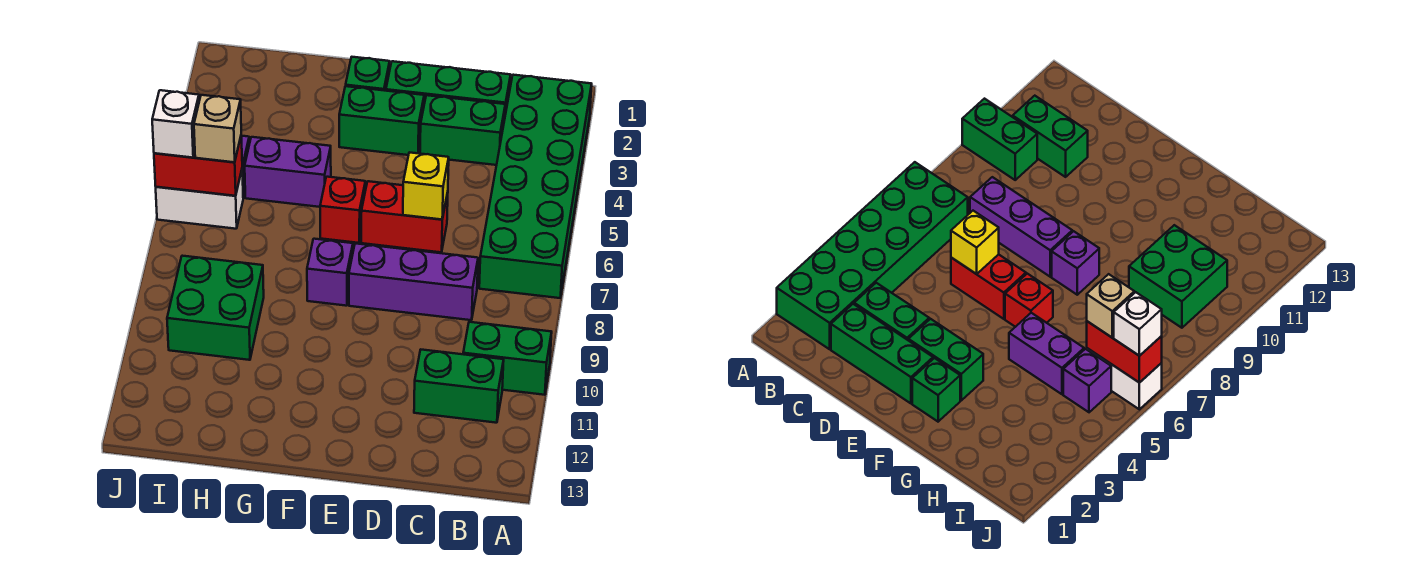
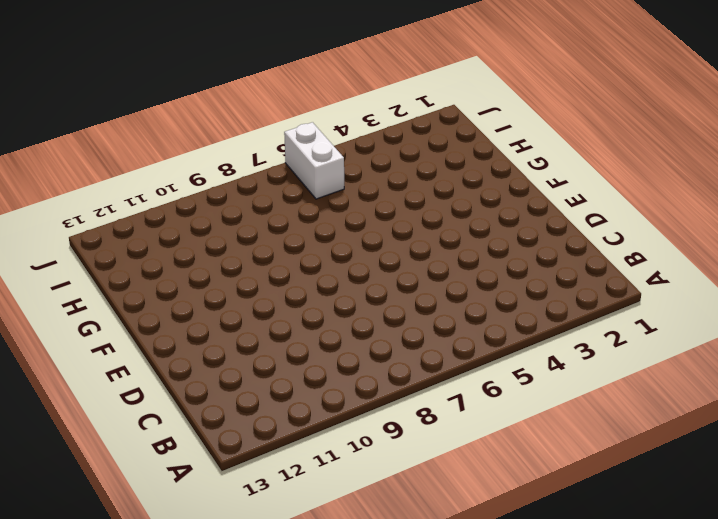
none -> green 2x6 brick [479,75,592,298]
none -> green 1x2 brick [463,322,552,395]
none -> green 1x2 brick [414,350,504,423]

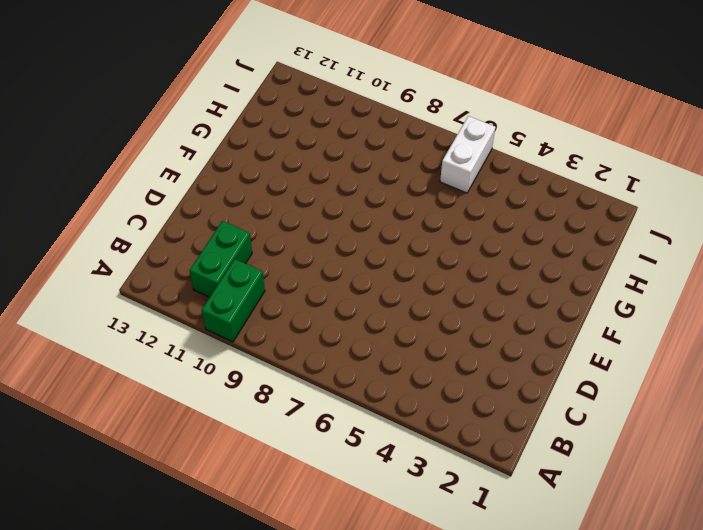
none -> green 2x6 brick [479,75,592,298]
none -> green 1x3 brick [386,61,511,114]
none -> green 1x2 brick [420,95,505,165]

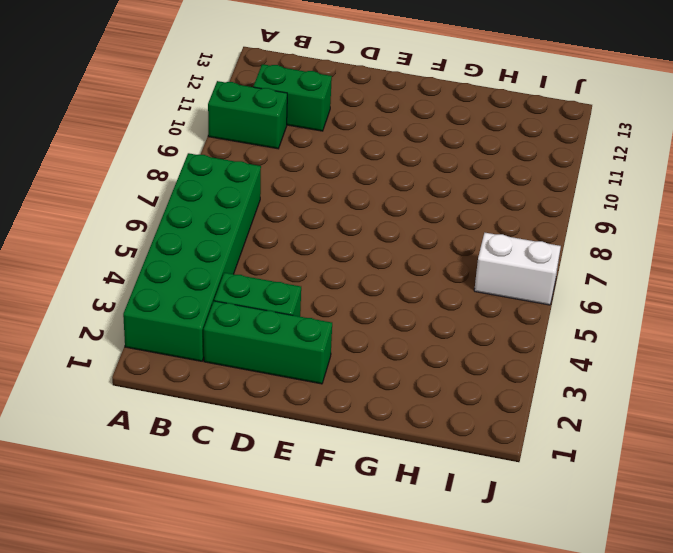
none -> purple 1x3 brick [349,243,478,320]
none -> red 1x2 brick [361,181,448,252]
none -> green 1x2 brick [339,86,424,155]

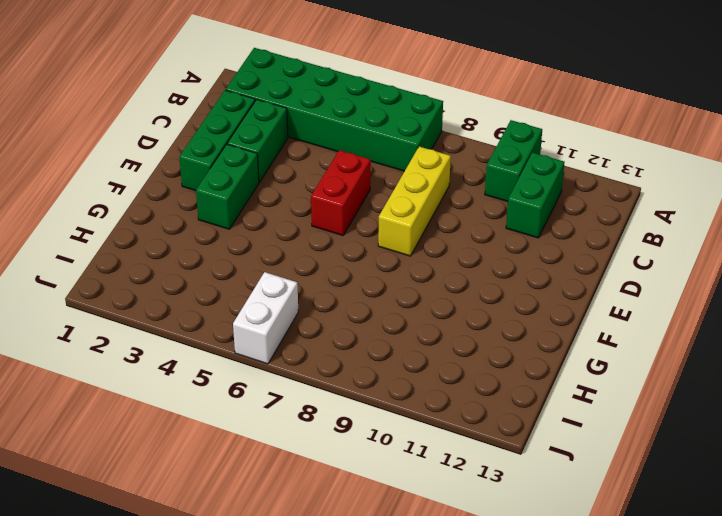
yellow 1x3 brick [378,147,451,256] -> purple 1x3 brick [349,243,478,320]
none -> green 1x1 brick [346,57,390,91]
none -> red 1x1 brick [320,177,365,243]
none -> purple 1x1 brick [307,239,353,306]

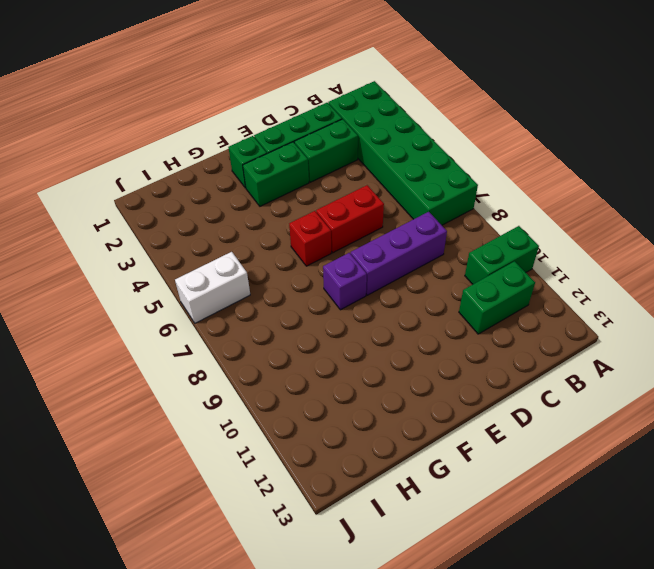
none -> purple 1x2 brick [245,137,331,207]
none -> green 2x2 brick [167,256,264,360]
none -> purple 1x1 brick [1063,349,1111,412]

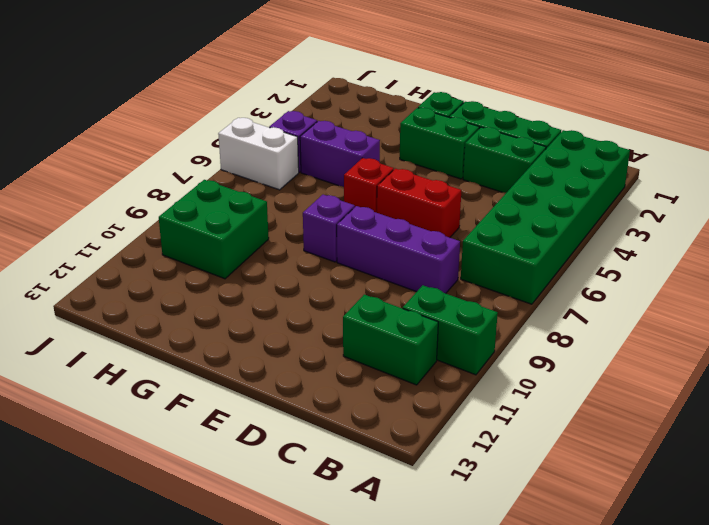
none -> yellow 1x1 brick [403,152,449,220]
none -> red 1x2 brick [154,136,242,196]
none -> tan 1x1 brick [194,95,241,162]

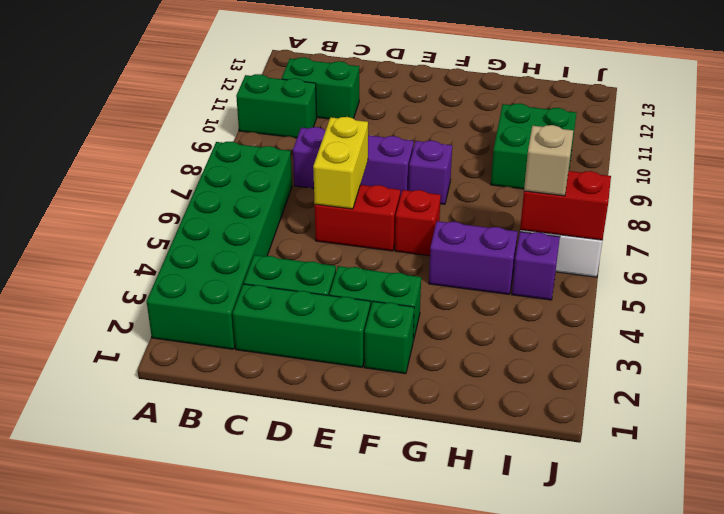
yellow 1x2 brick [313,117,368,209] -> yellow 1x1 brick [403,152,449,220]
none -> white 1x1 brick [152,90,199,158]

